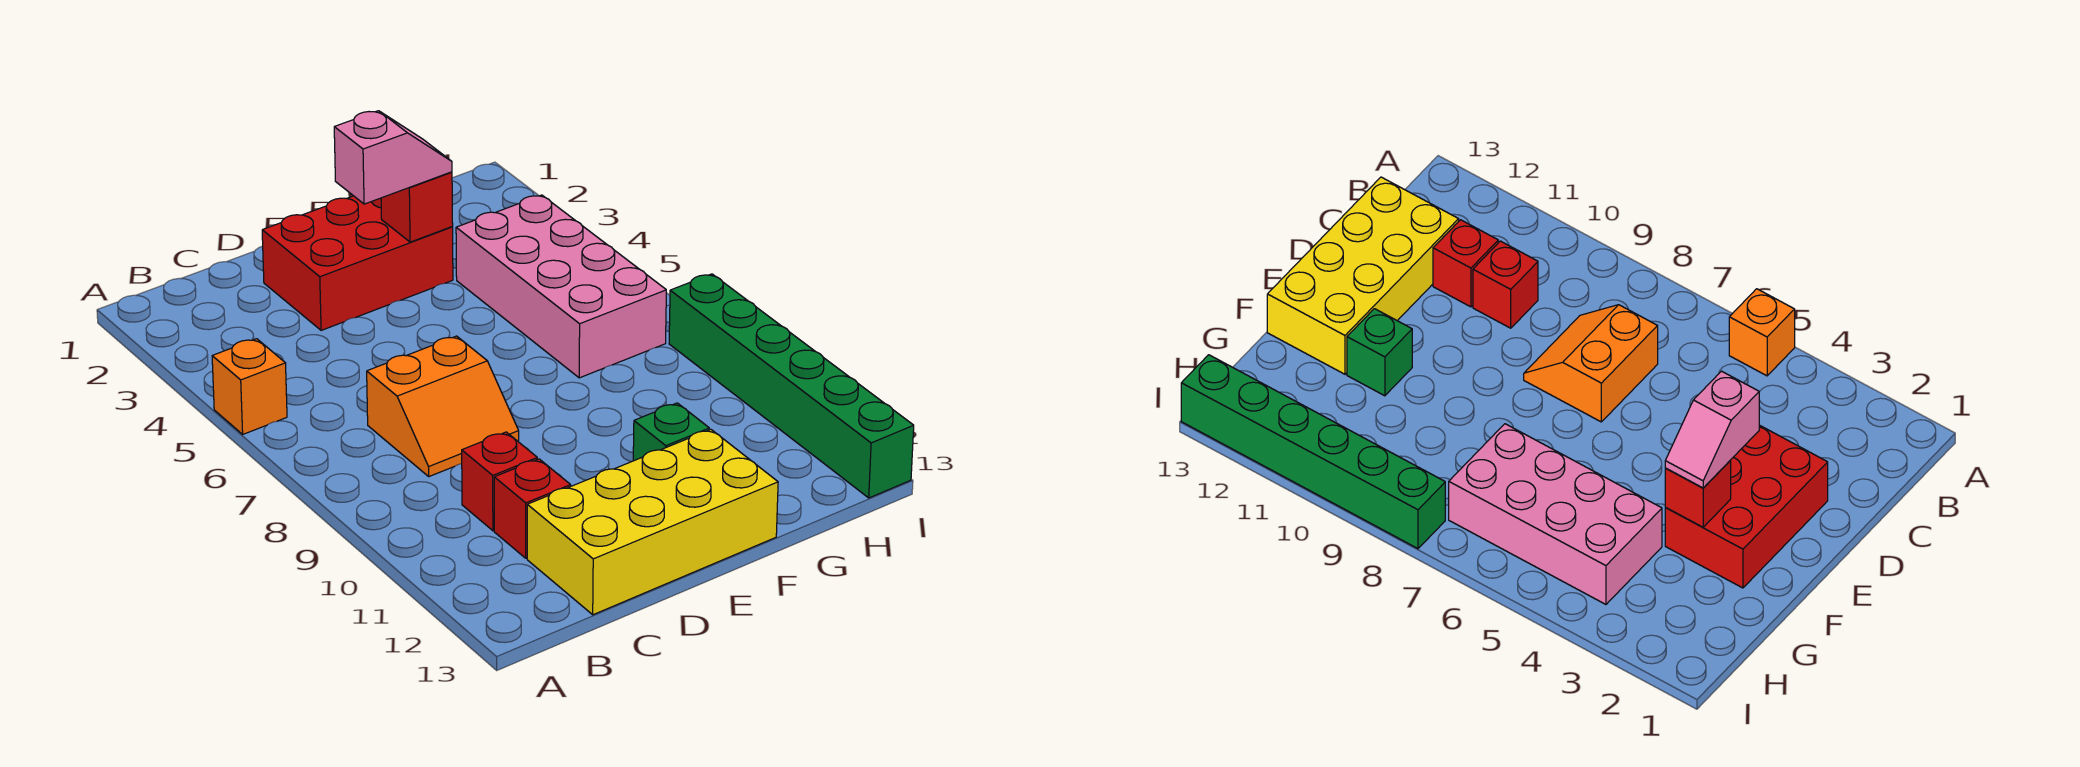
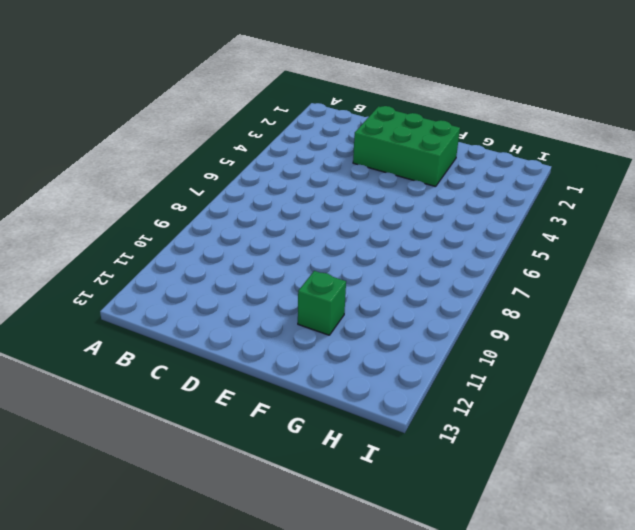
green 2x3 brick [353,106,460,187] -> red 2x3 brick [262,196,453,330]
none -> orange 1x1 brick [212,339,287,434]
none -> orange 2x2 slope [367,336,519,476]

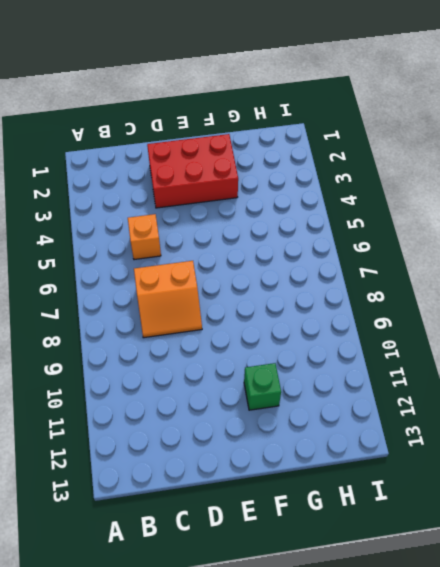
orange 1x1 brick [128,214,161,260] -> orange 1x1 brick moved to [212,339,287,434]
none -> red 1x1 brick [462,432,537,531]
none -> red 1x1 brick [494,459,571,558]

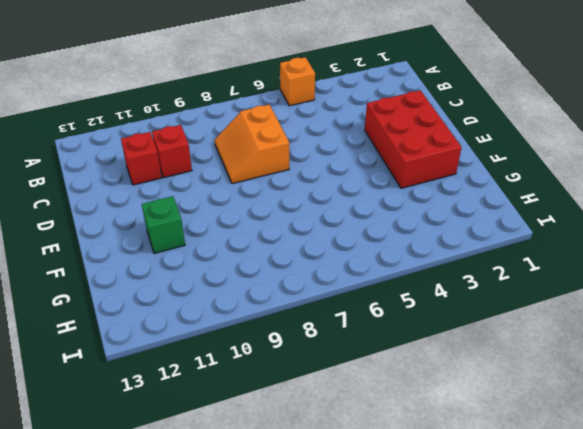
none -> yellow 2x4 brick [527,429,778,615]
none -> pink 2x4 brick [456,195,666,378]

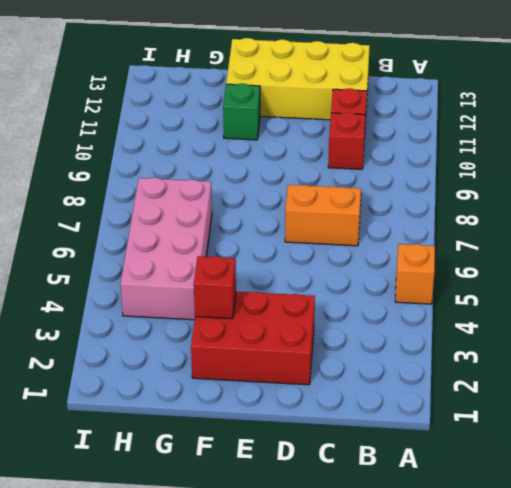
none -> green 1x6 brick [669,274,914,498]
none -> pink 1x2 slope [334,111,452,204]

